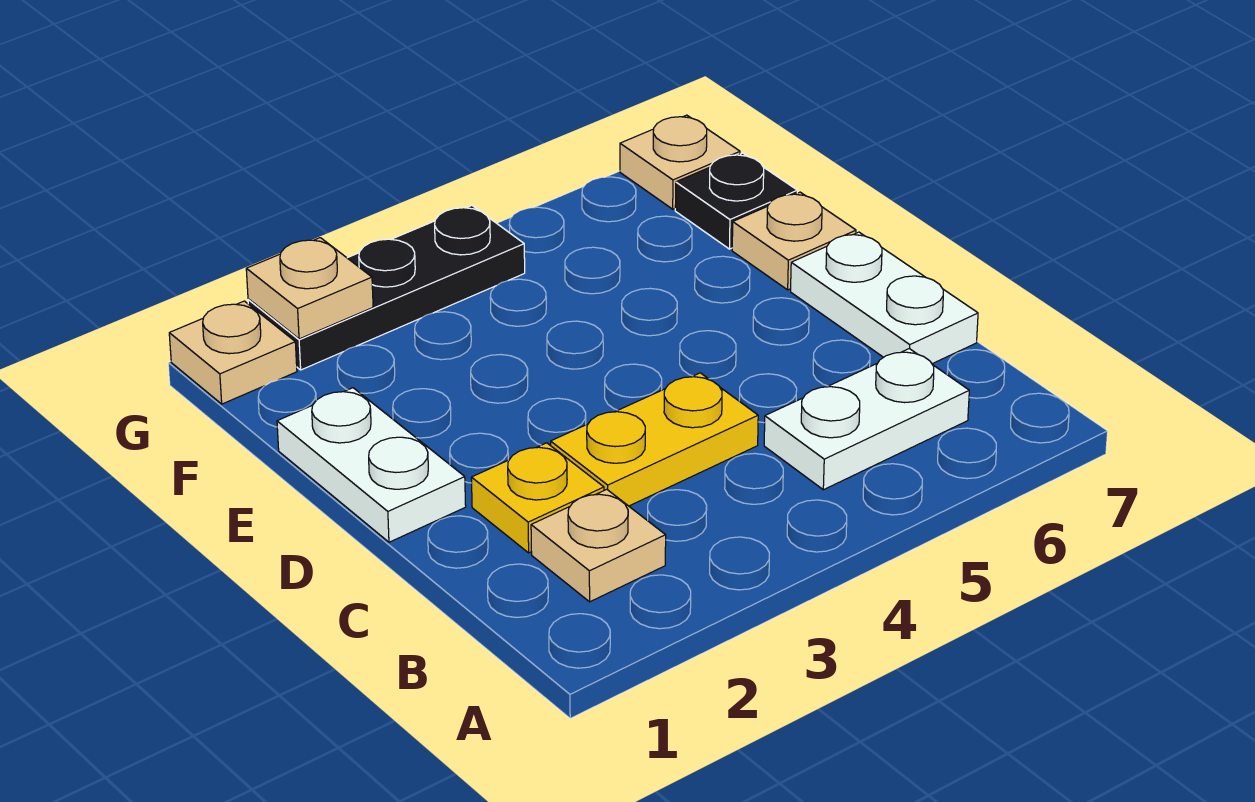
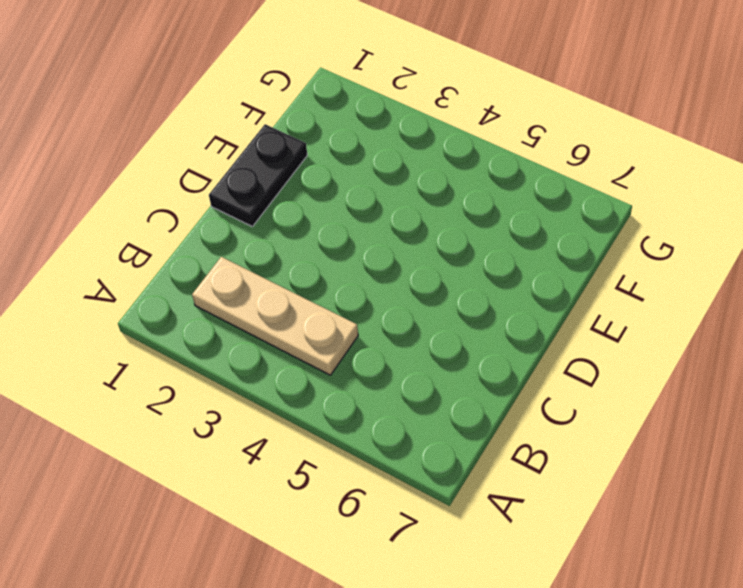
tan 1x3 plate [192,257,358,375] -> tan 1x1 plate [531,489,666,602]
black 1x2 plate [209,124,307,226] -> white 1x2 plate [277,388,466,542]
none -> white 1x2 plate [764,349,969,490]
none -> yellow 1x1 plate [471,443,604,553]
none -> yellow 1x2 plate [551,373,758,506]

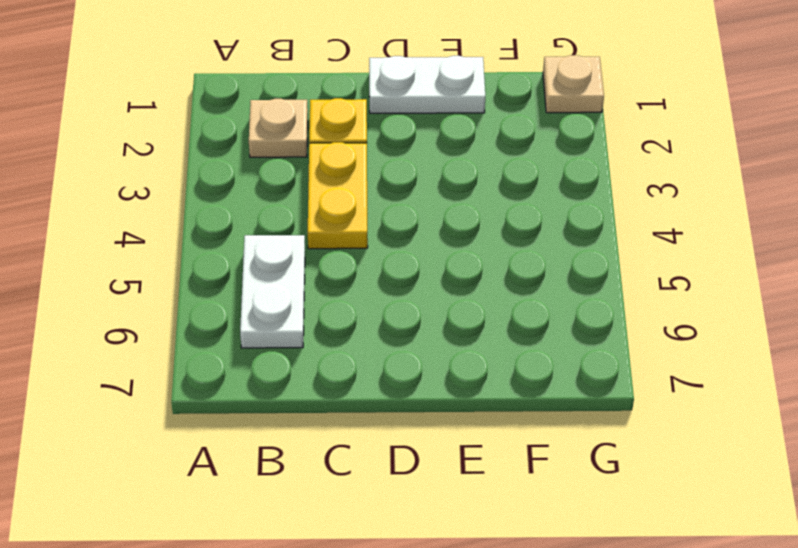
none -> white 1x2 plate [791,232,978,364]
none -> tan 1x1 plate [732,192,856,290]
none -> black 1x1 plate [675,153,797,249]

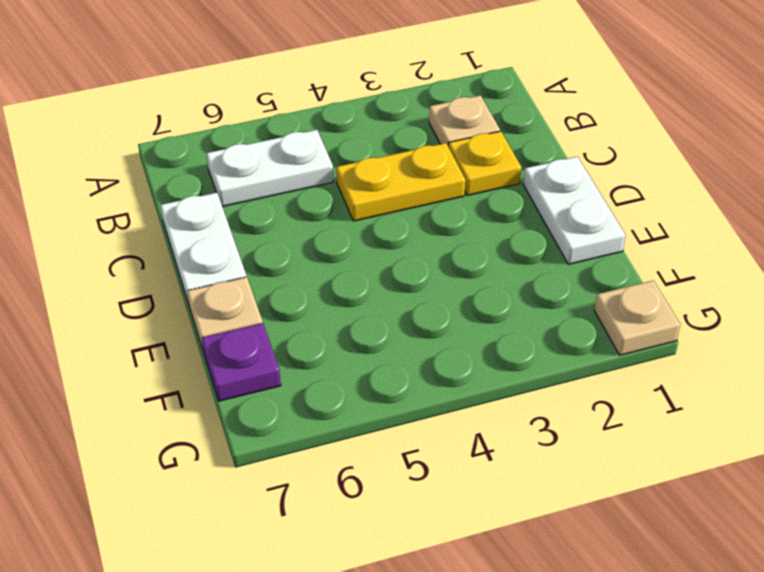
purple 1x1 plate [202,323,281,401] -> black 1x1 plate [675,153,797,249]
none -> black 1x3 plate [248,206,525,370]
none -> tan 1x1 plate [620,115,740,209]
none -> tan 1x1 plate [246,238,373,339]

